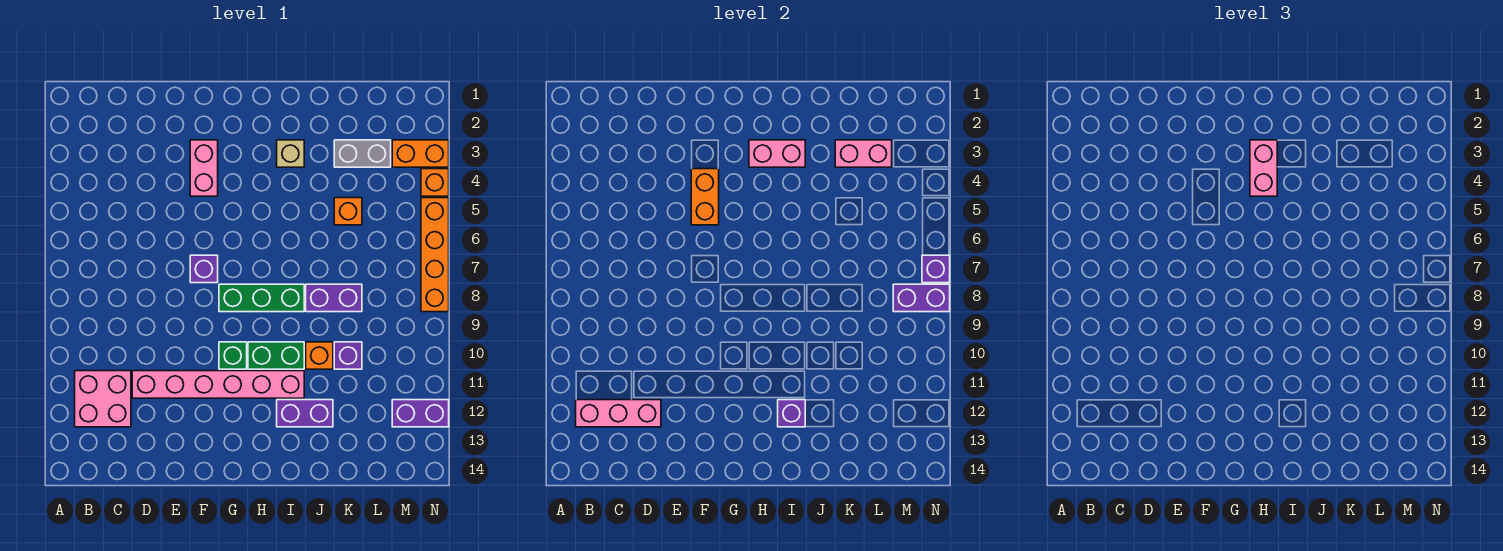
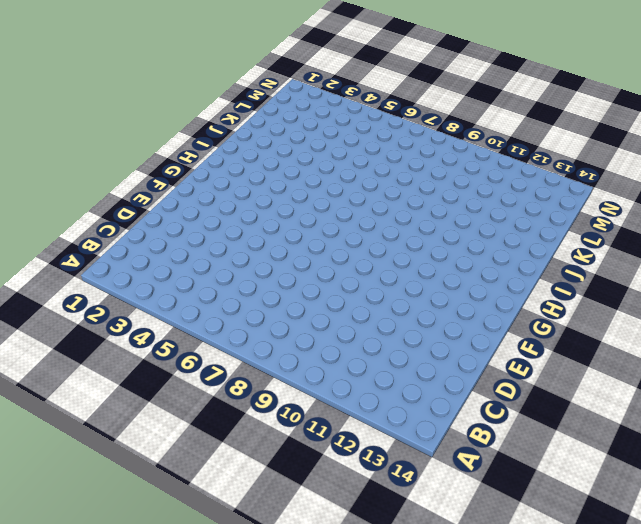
none -> pink 2x2 brick [75,371,131,427]
none -> pink 1x6 brick [132,371,304,398]
none -> pink 1x2 brick [190,140,218,196]

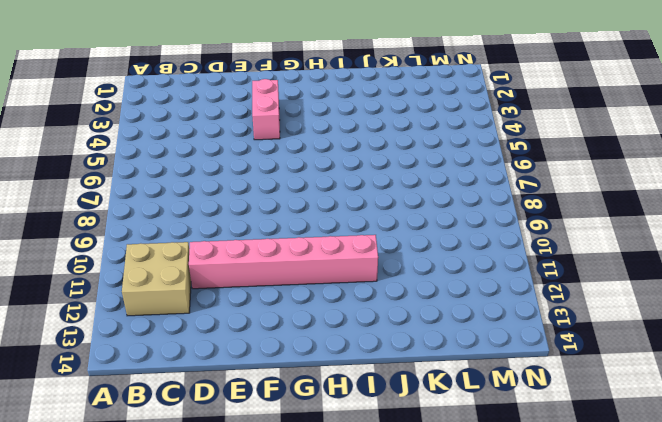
tan 2x2 brick [122,242,191,316] -> pink 2x2 brick [75,371,131,427]
none -> purple 1x1 brick [190,255,218,283]
none -> green 1x3 brick [219,284,304,312]
none -> green 1x1 brick [219,342,247,369]

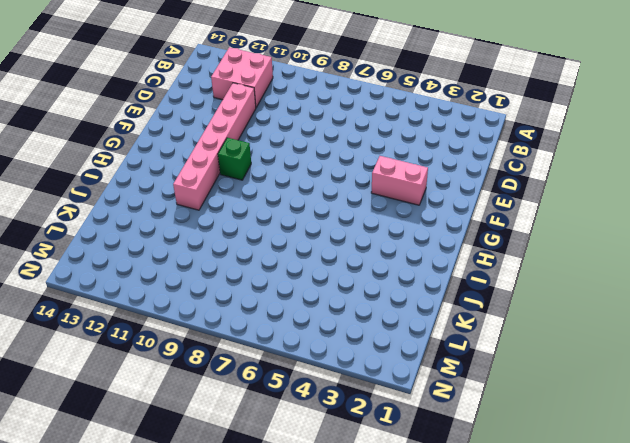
none -> purple 1x1 brick [190,255,218,283]
none -> green 1x3 brick [219,284,304,312]
none -> green 1x2 brick [248,342,304,369]

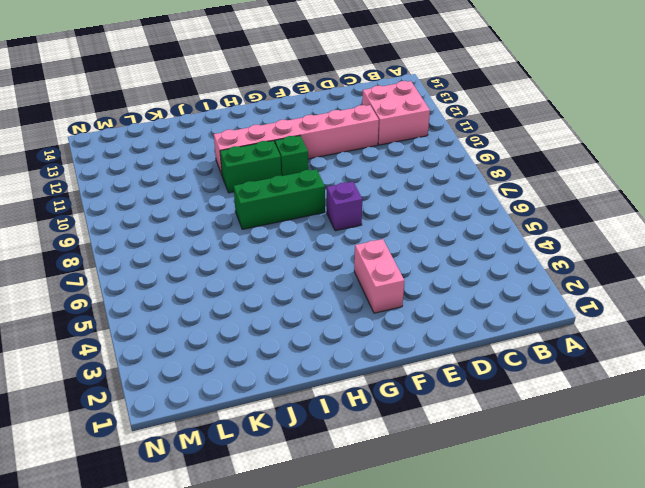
none -> tan 1x1 brick [277,140,304,167]
none -> purple 1x2 brick [277,400,333,427]
none -> purple 1x2 brick [306,284,362,312]

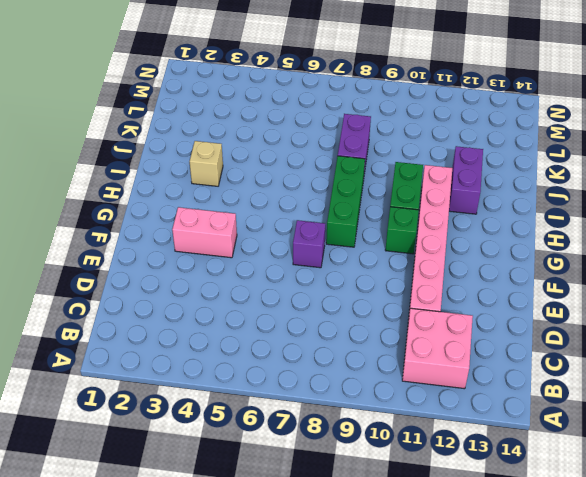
none -> orange 1x1 brick [306,342,333,369]
none -> grey 1x2 brick [334,140,391,167]
none -> orange 1x1 brick [334,198,362,225]

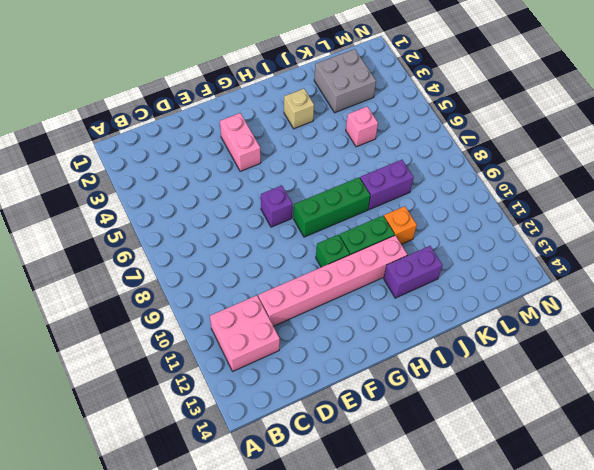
grey 2x2 brick [314,49,376,113] -> grey 1x2 brick [334,140,391,167]
pink 1x1 brick [346,107,378,147] -> orange 1x1 brick [334,198,362,225]
none -> purple 1x1 brick [334,342,362,369]
none -> orange 1x2 brick [392,140,449,167]
none -> purple 1x2 brick [392,400,449,427]

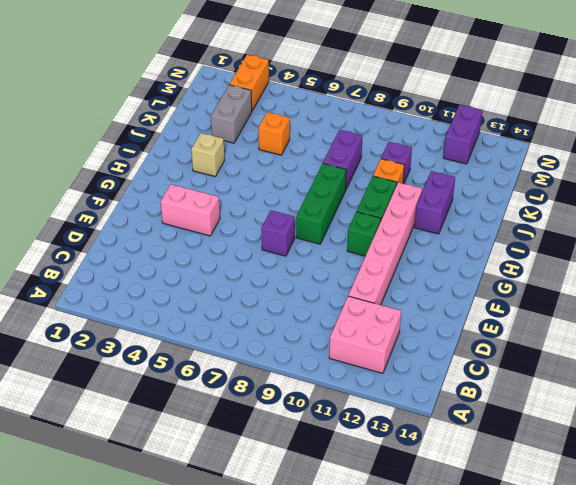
none -> orange 1x1 brick [421,169,449,196]
none -> orange 1x4 brick [421,198,449,312]
none -> pink 1x3 brick [576,400,661,427]

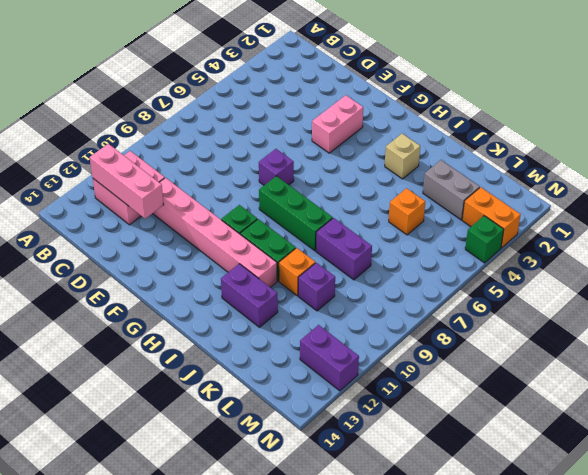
green 1x1 brick [465,216,504,263] -> orange 1x1 brick [421,169,449,196]
none -> orange 1x4 brick [421,198,449,312]
none -> orange 1x2 brick [691,169,719,225]
none -> pink 1x2 brick [749,140,805,167]

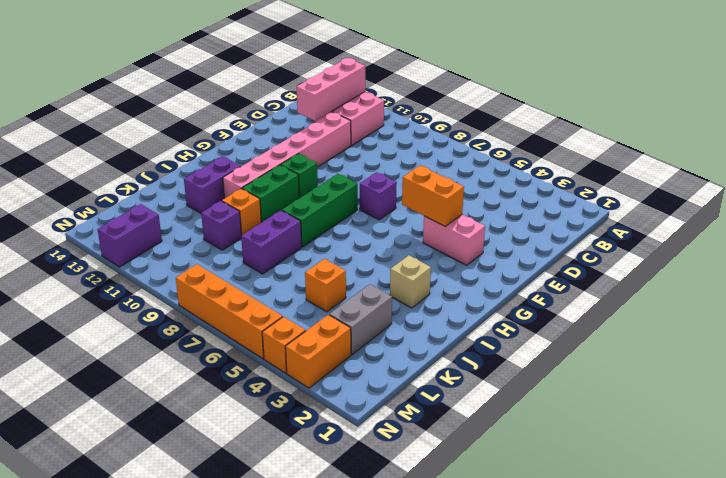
none -> pink 1x2 brick [749,140,805,167]
none -> purple 1x1 brick [778,400,805,427]
none -> pink 1x2 brick [835,140,892,167]

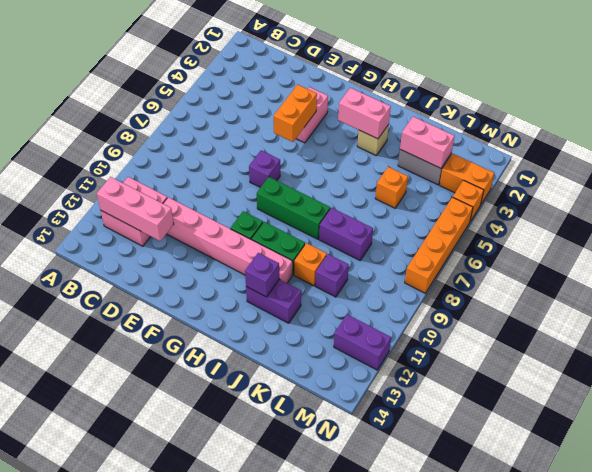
none -> purple 1x2 brick [893,284,950,312]
none -> purple 1x1 brick [922,255,950,283]
none -> pink 1x2 brick [1250,140,1277,196]

